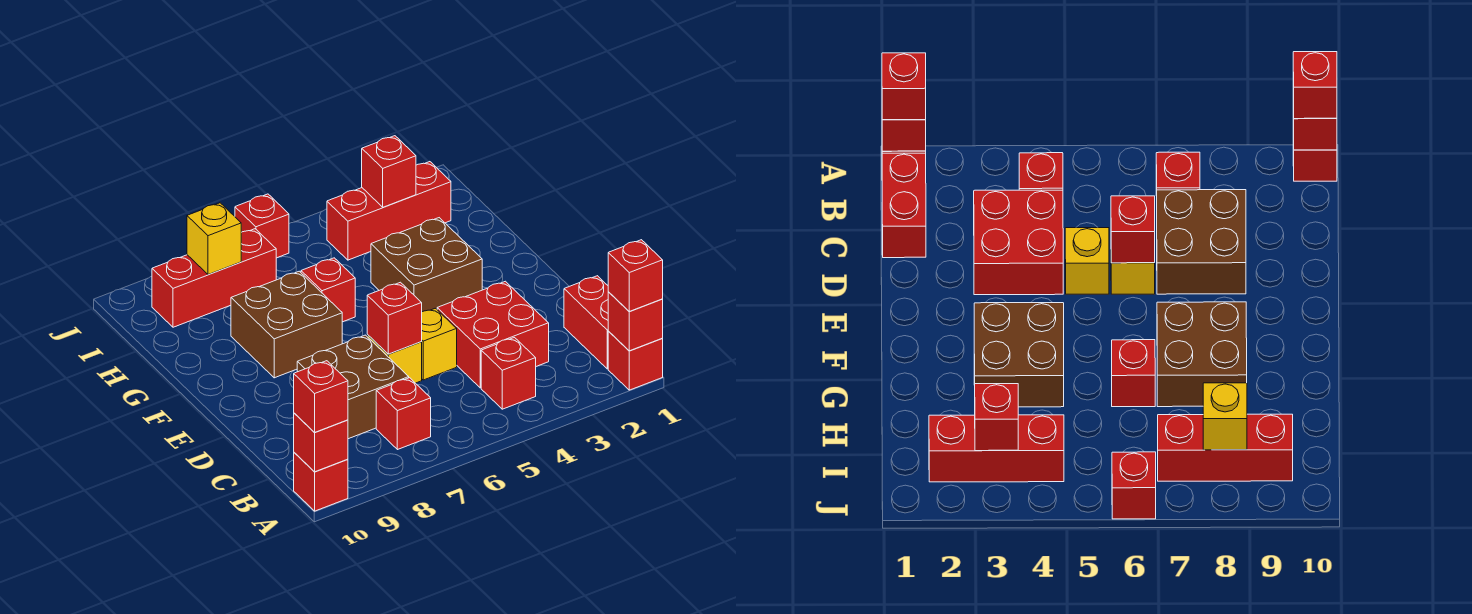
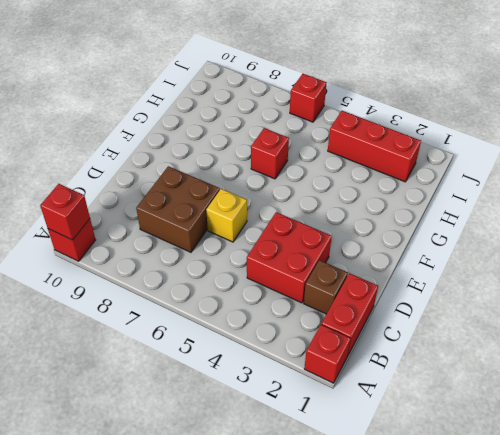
brown 1x1 brick [304,260,348,314] -> none
none -> red 1x1 brick [481,338,536,409]
none -> red 1x1 brick [376,378,431,450]
none -> yellow 1x1 brick [422,308,457,380]

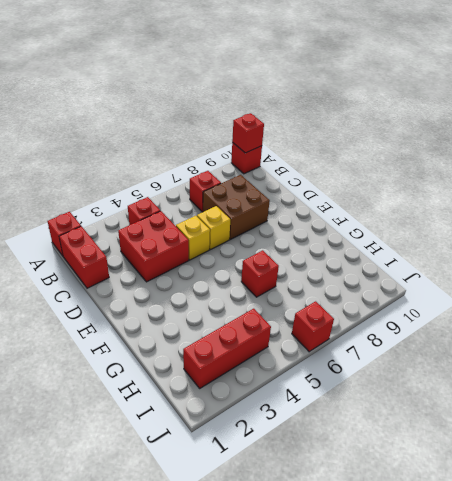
none -> brown 2x2 brick [371,218,482,312]
none -> brown 2x2 brick [231,271,342,378]
none -> red 1x3 brick [152,229,276,327]

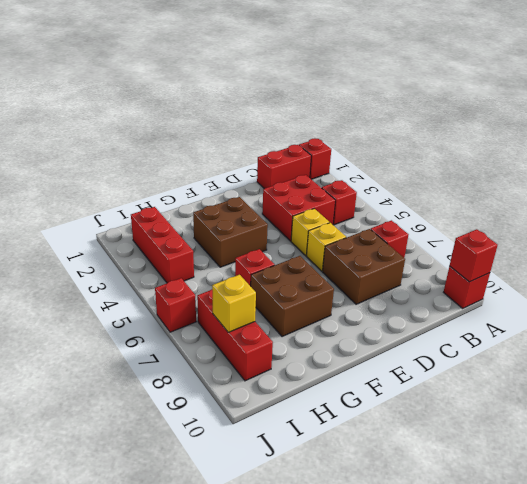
none -> red 1x1 brick [608,292,663,351]
none -> red 1x1 brick [367,282,422,354]
none -> red 1x1 brick [362,136,416,207]

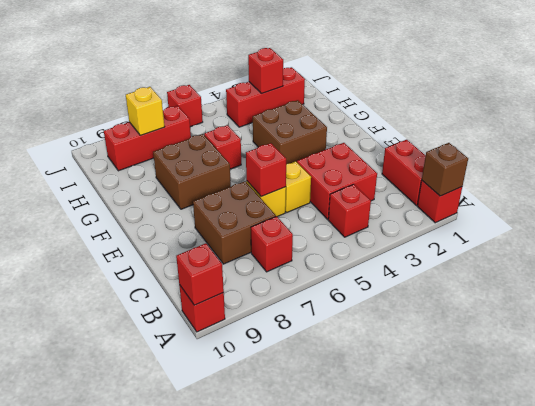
brown 1x1 brick [422,143,468,196] -> red 1x1 brick [608,292,663,351]
none -> red 1x1 brick [608,240,663,312]
none -> red 1x1 brick [294,361,348,432]

